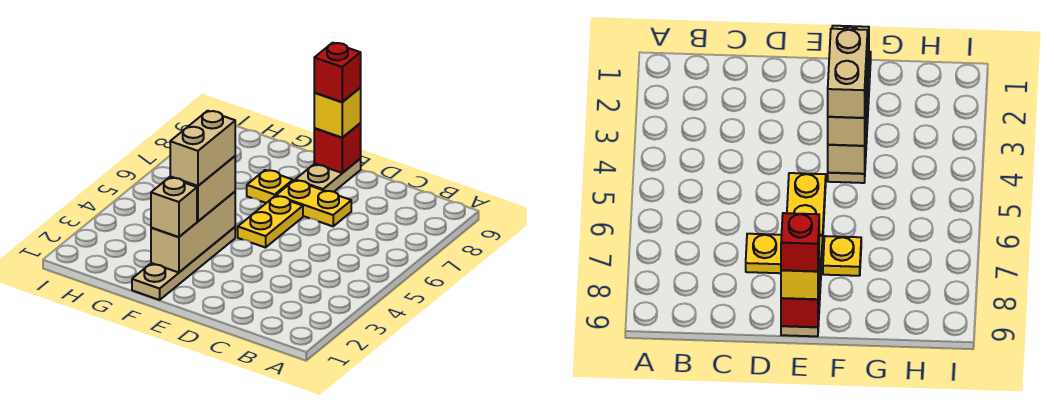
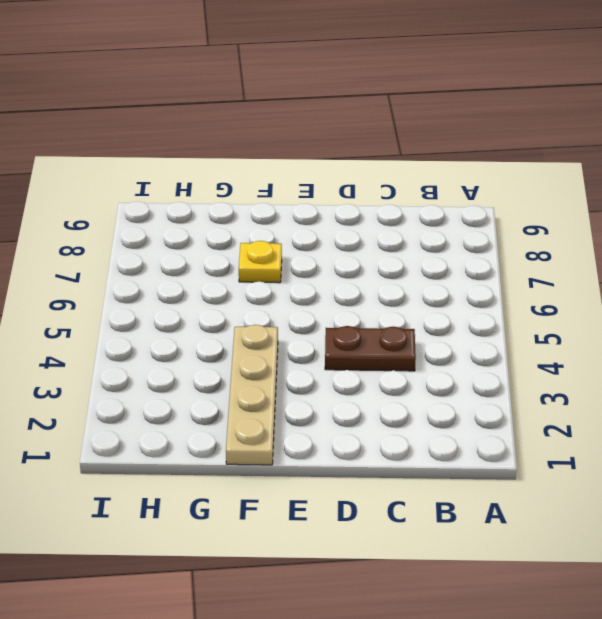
brown 1x2 plate [325,326,416,371] -> none
none -> yellow 1x2 plate [276,180,351,226]
none -> yellow 1x2 plate [238,196,303,248]
none -> tan 1x2 plate [295,159,361,192]

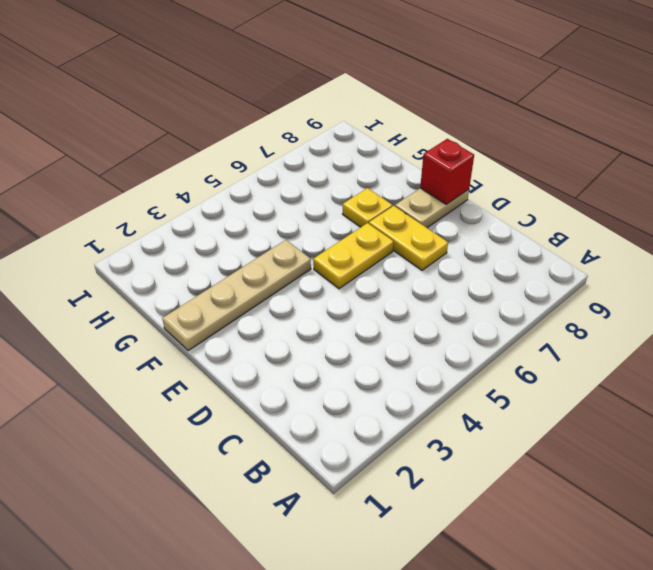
none -> tan 1x3 brick [151,192,235,273]
none -> yellow 1x1 brick [314,88,361,138]
none -> tan 1x1 brick [151,177,197,237]

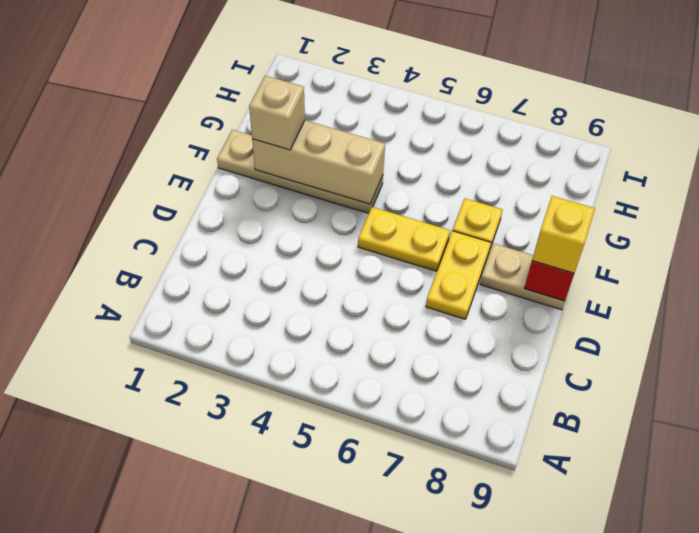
none -> tan 1x2 brick [170,156,235,221]
none -> red 1x1 brick [314,43,361,102]
none -> tan 1x2 brick [170,111,235,186]

